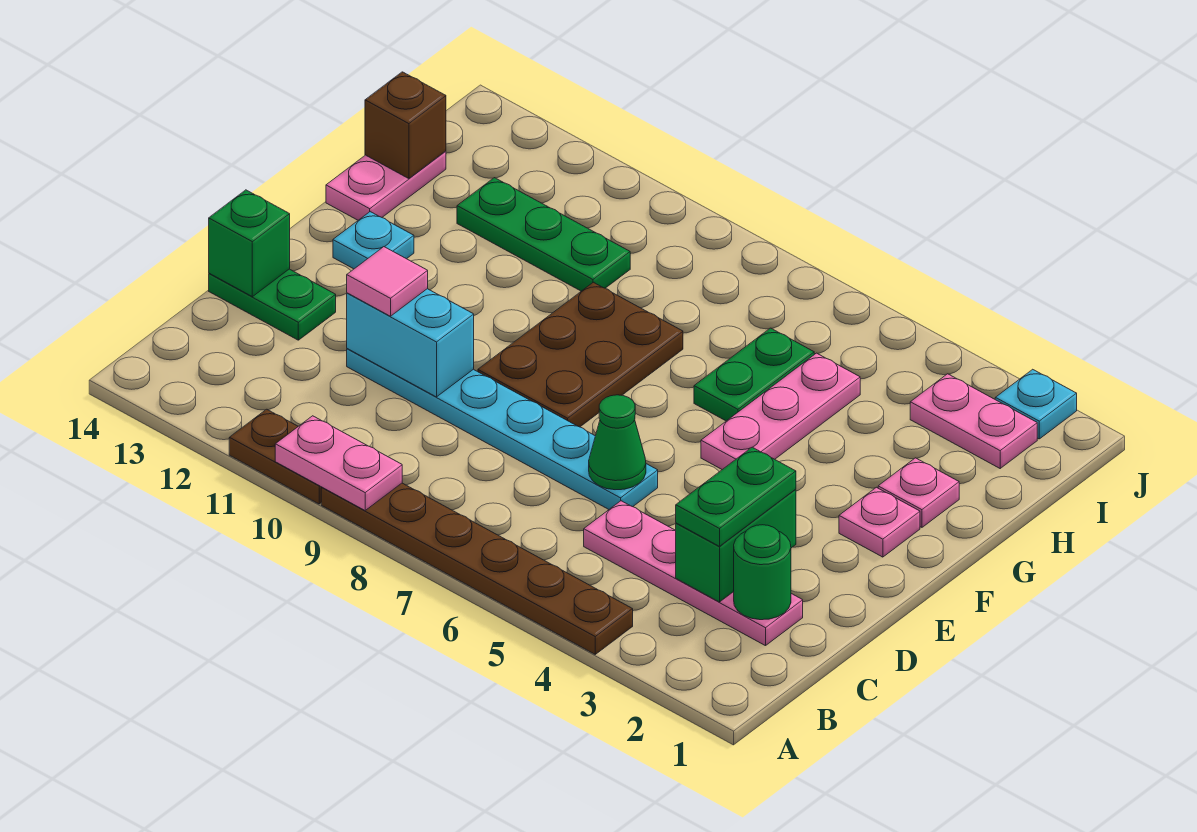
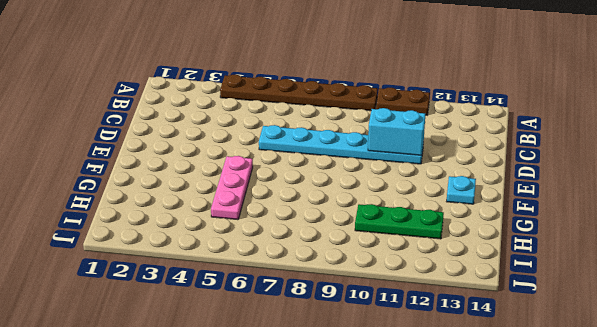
none -> pink 1x4 plate [584,501,803,646]
none -> green 1x2 plate [209,269,336,340]
none -> brown 2x3 plate [478,282,683,427]

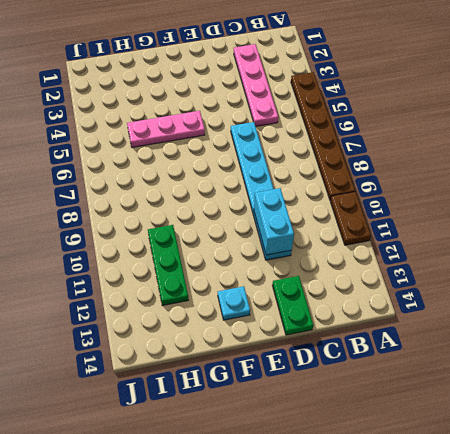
none -> brown 2x3 plate [478,282,683,427]
none -> pink 1x1 plate [839,487,920,557]
none -> pink 1x1 plate [878,458,959,527]

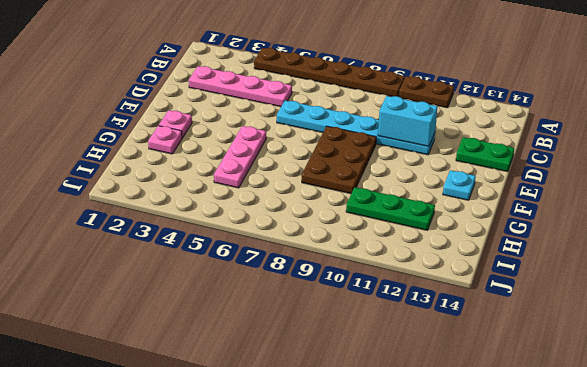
none -> green 1x2 plate [694,328,814,421]
none -> pink 1x2 plate [326,151,446,220]
none -> pink 1x2 plate [910,374,1037,468]

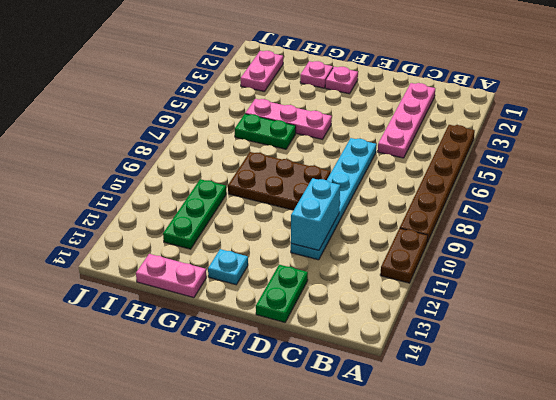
none -> cyan 1x1 plate [995,369,1077,439]
none -> pink 1x2 plate [275,416,402,510]
none -> green 1x1 round brick [734,525,791,620]

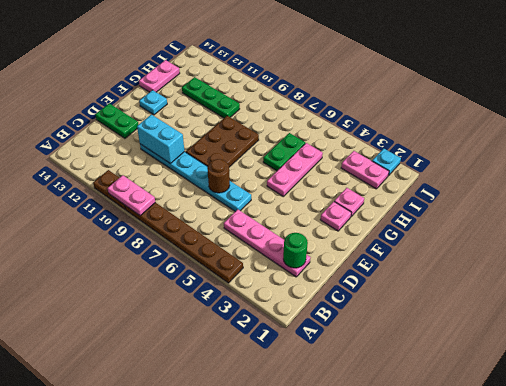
brown 1x1 round brick [207,159,230,193] -> none
none -> green 1x2 brick [676,490,796,602]
none -> green 1x1 cone [589,395,646,490]
none -> green 1x1 brick [209,190,290,297]

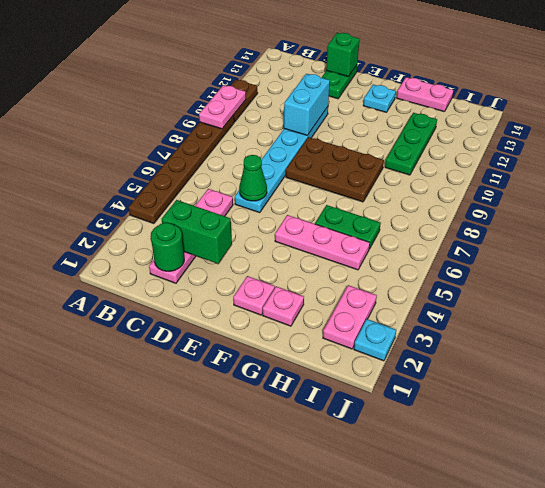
none -> brown 1x1 brick [365,72,446,179]
none -> green 1x2 plate [676,447,796,546]
none -> pink 1x1 tile [347,247,428,316]

